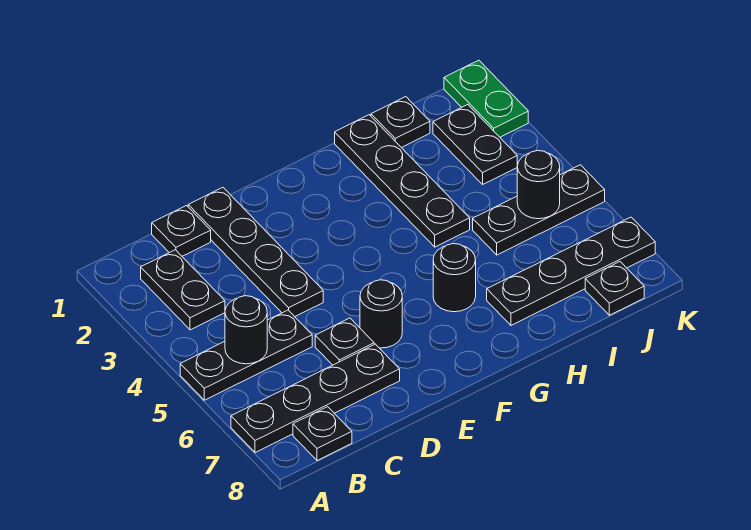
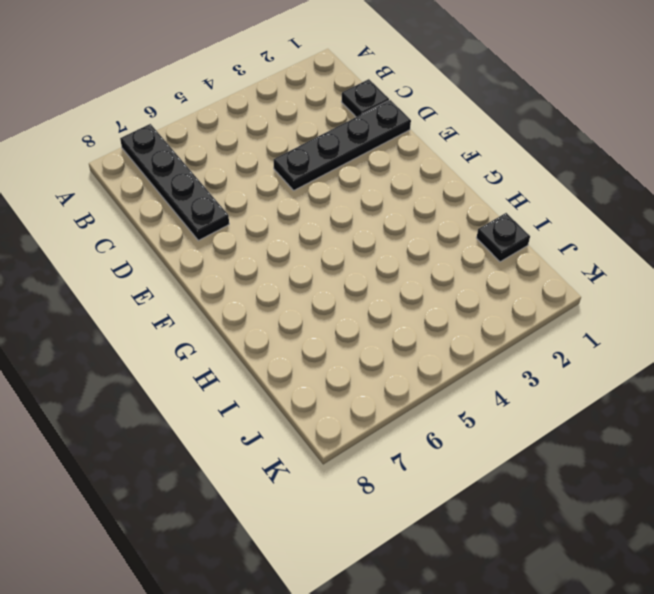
none -> black 1x3 plate [180,310,312,400]
none -> black 1x2 plate [141,250,225,330]
none -> black 1x1 plate [293,407,352,461]

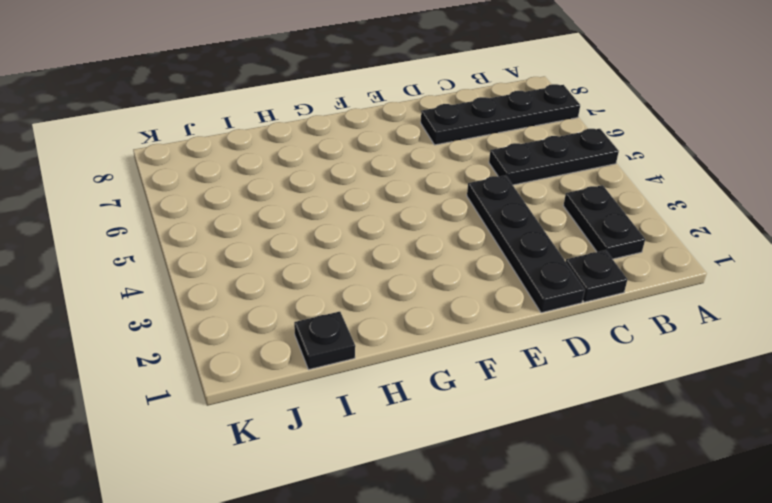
none -> black 1x1 plate [293,407,352,461]
none -> black 1x1 plate [315,318,374,365]
none -> black 1x1 round brick [360,280,402,348]

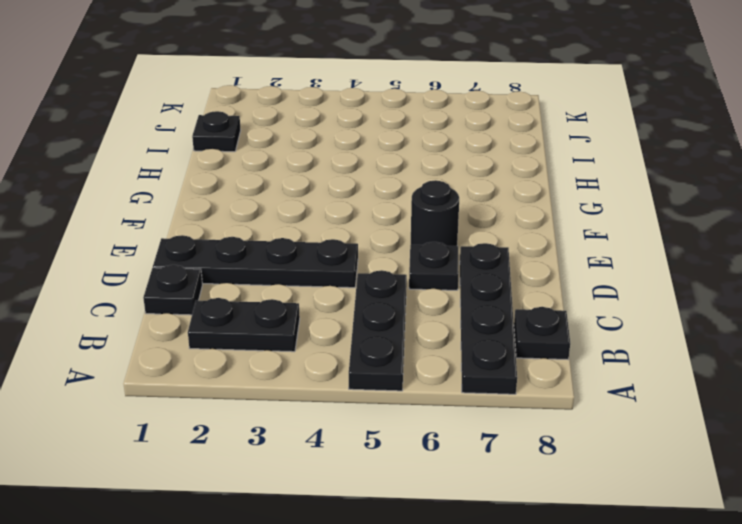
none -> black 1x1 round brick [433,244,476,312]
none -> black 1x4 plate [335,115,470,247]
none -> black 1x4 plate [487,217,655,325]

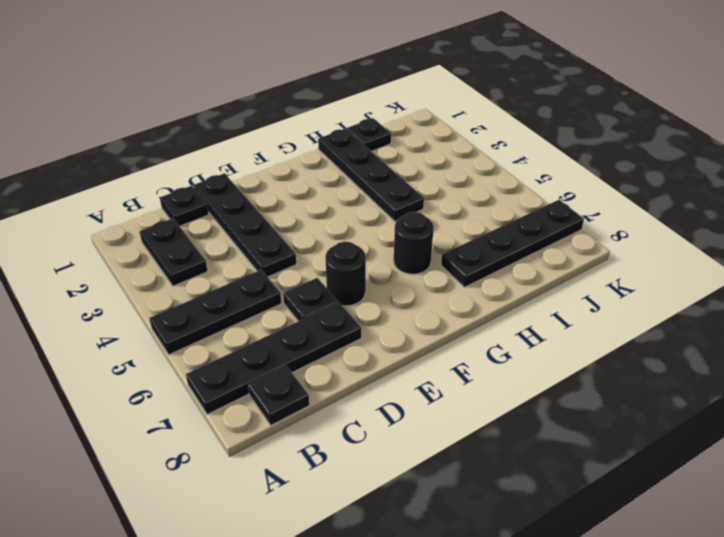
none -> black 1x3 plate [473,165,605,255]
none -> black 1x2 plate [433,105,517,184]
none -> black 1x1 plate [585,262,644,315]

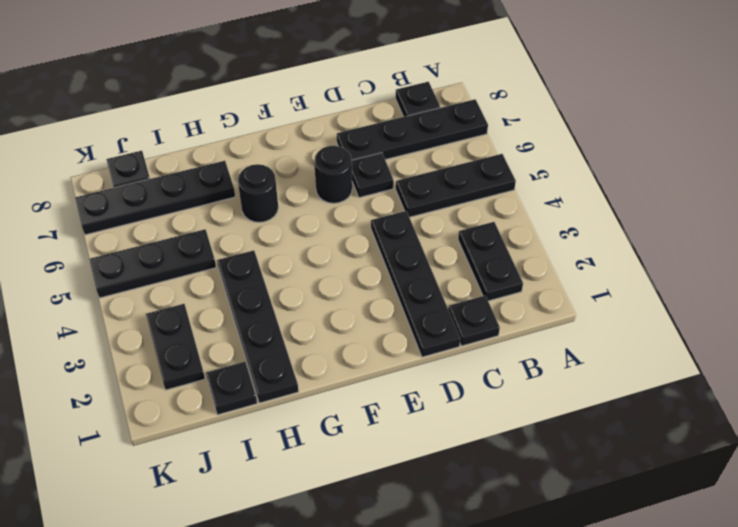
none -> green 1x2 plate [444,60,528,137]
none -> black 1x1 round brick [225,296,267,364]
none -> black 1x1 round brick [517,151,560,219]

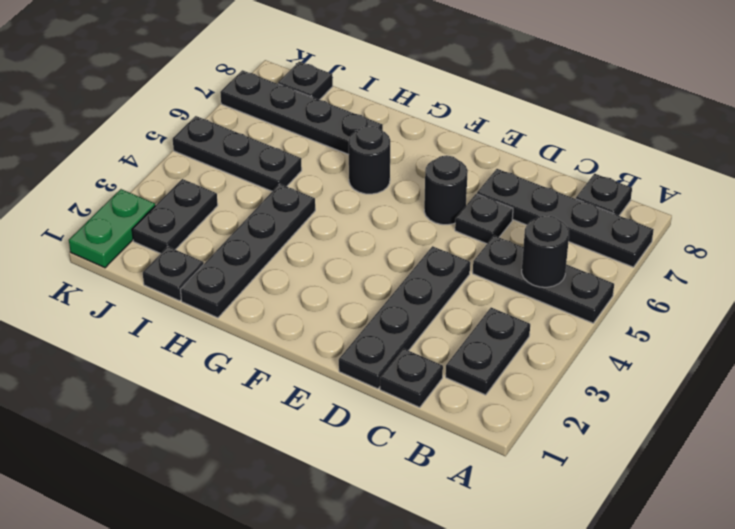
none -> black 1x1 round brick [517,151,560,219]

